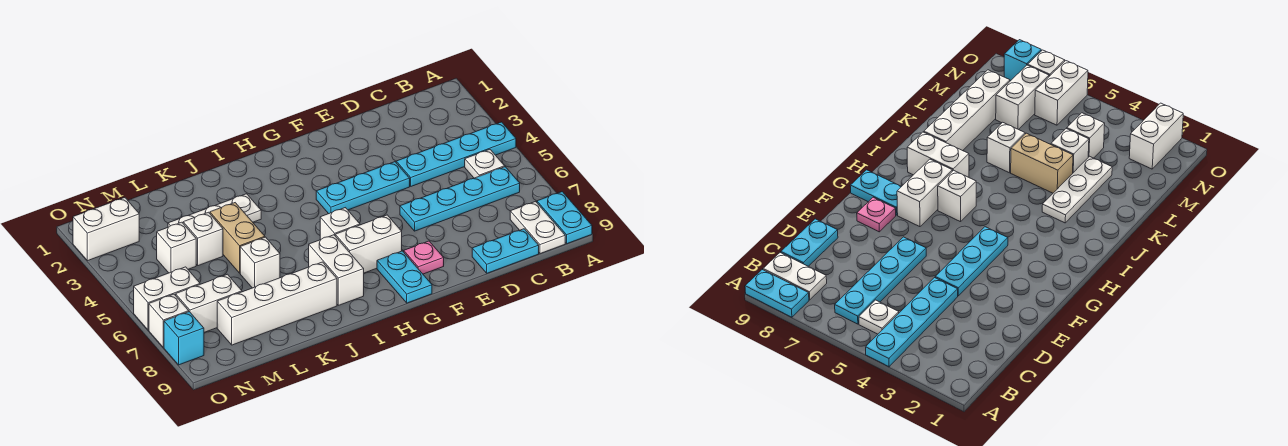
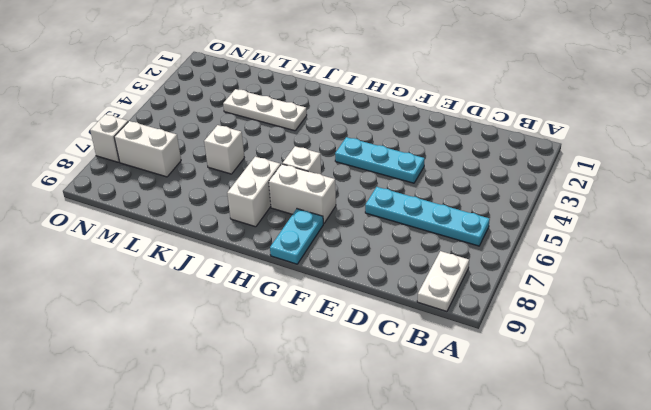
none -> cyan 1x4 plate [396,122,516,186]
none -> cyan 1x2 plate [537,192,592,244]
none -> white 1x1 plate [465,150,505,178]

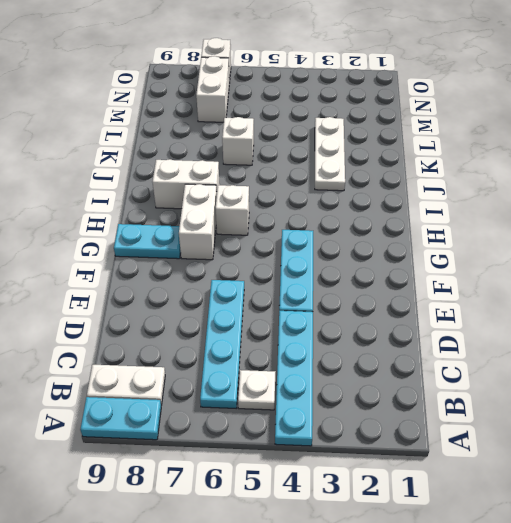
none -> cyan 1x2 plate [472,229,539,273]
none -> pink 1x1 plate [404,241,444,274]
none -> white 1x4 brick [217,262,337,345]

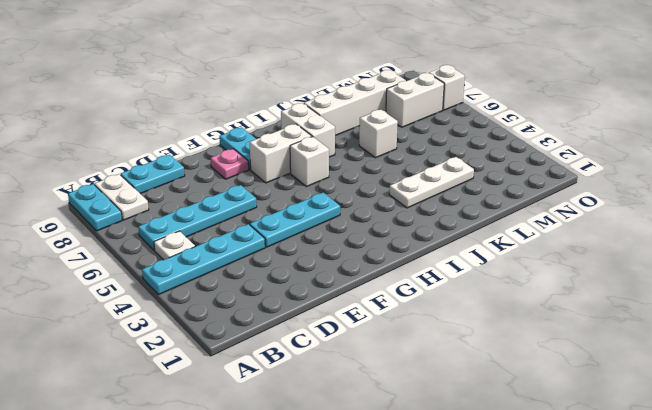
none -> tan 1x2 brick [210,203,265,273]
none -> white 1x1 brick [183,212,223,266]
none -> white 1x1 brick [157,222,196,273]

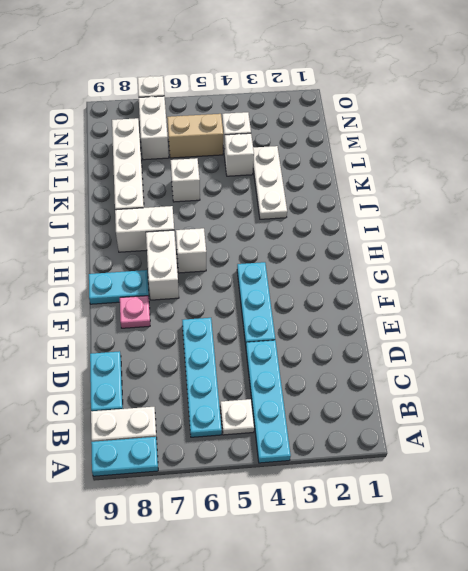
tan 1x2 brick [167,114,223,158] -> tan 1x2 brick moved to [210,203,265,273]
none -> white 1x2 brick [73,198,139,261]
none -> white 1x2 brick [134,267,200,330]
none -> cyan 1x1 brick [164,312,204,365]

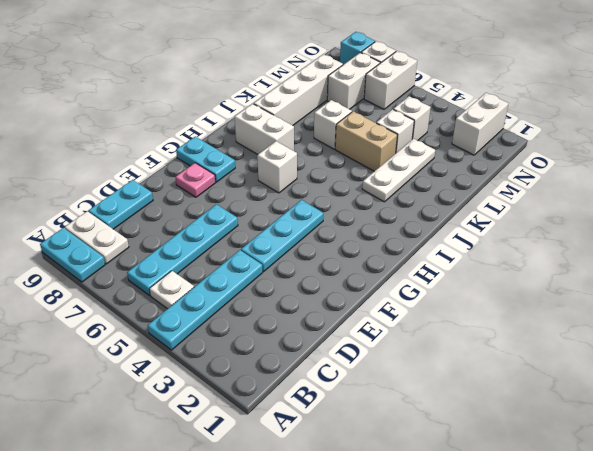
none -> white 1x2 brick [335,215,402,273]

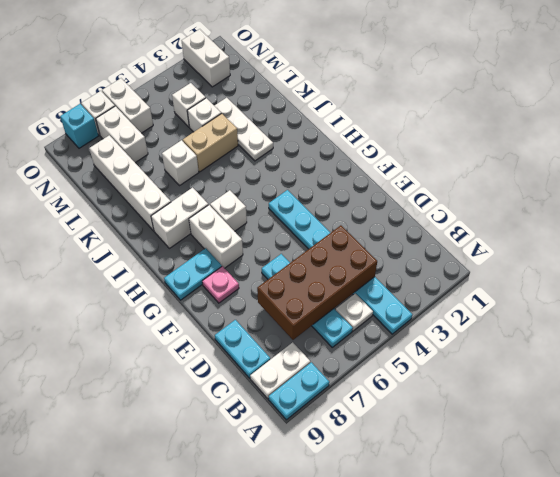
brown 2x4 brick [257,225,377,340] -> none

